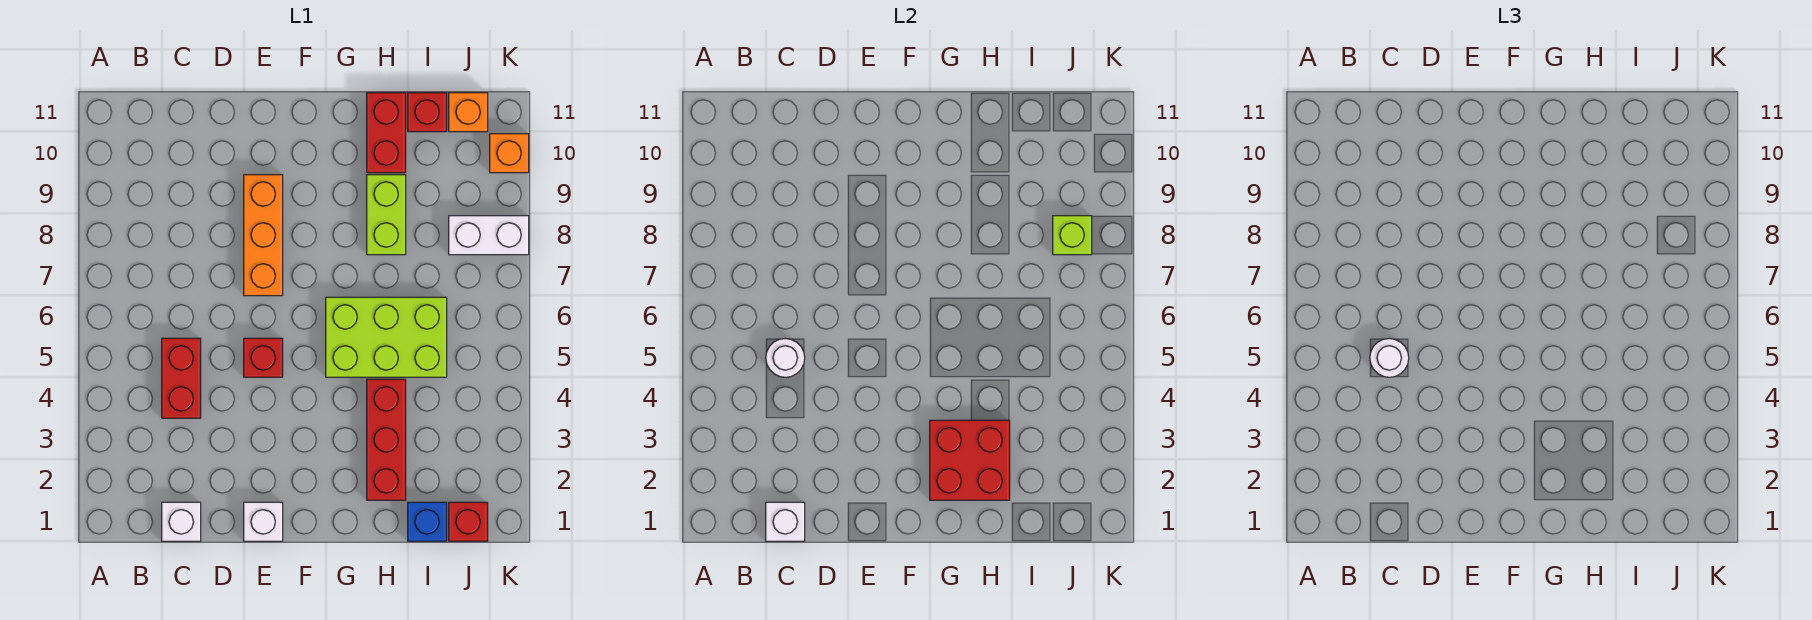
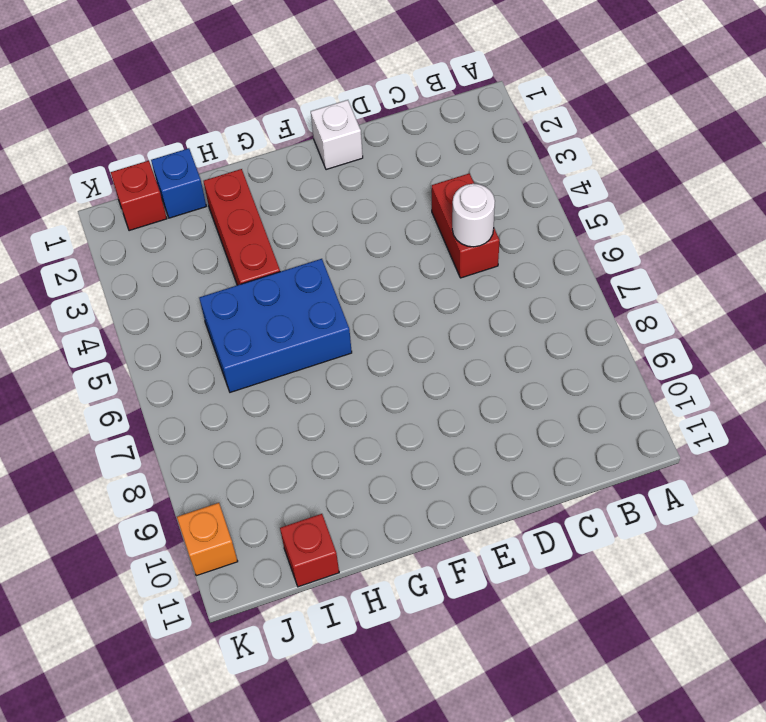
blue 2x3 brick [199,259,352,392] -> lime 2x3 brick [326,297,447,377]
none -> white 1x1 brick [162,502,201,541]
none -> red 1x1 brick [244,338,283,377]
none -> orange 1x3 brick [244,175,283,296]

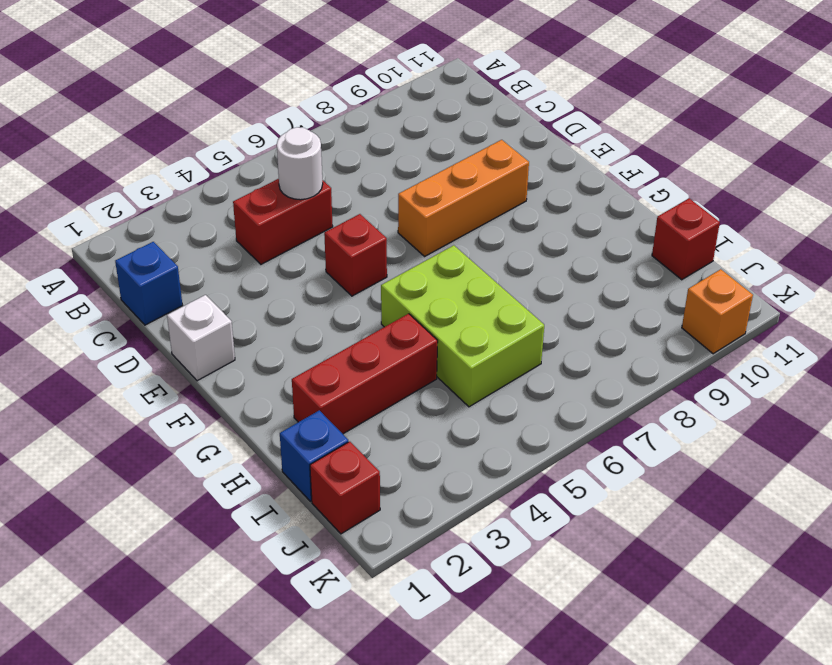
blue 1x1 brick [115,242,183,325] -> white 1x1 brick [162,502,201,541]
none -> lime 1x2 brick [367,175,406,255]
none -> red 1x2 brick [367,93,406,173]
none -> white 1x2 brick [449,216,529,255]

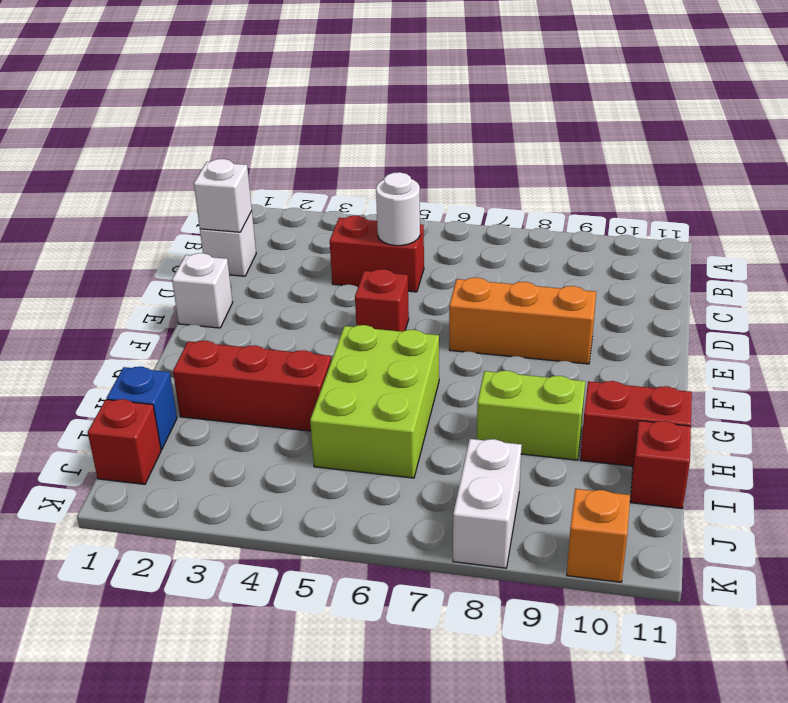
none -> orange 1x1 brick [449,93,488,132]
none -> red 2x2 brick [930,420,1010,500]
none -> lime 1x1 brick [1053,216,1092,255]

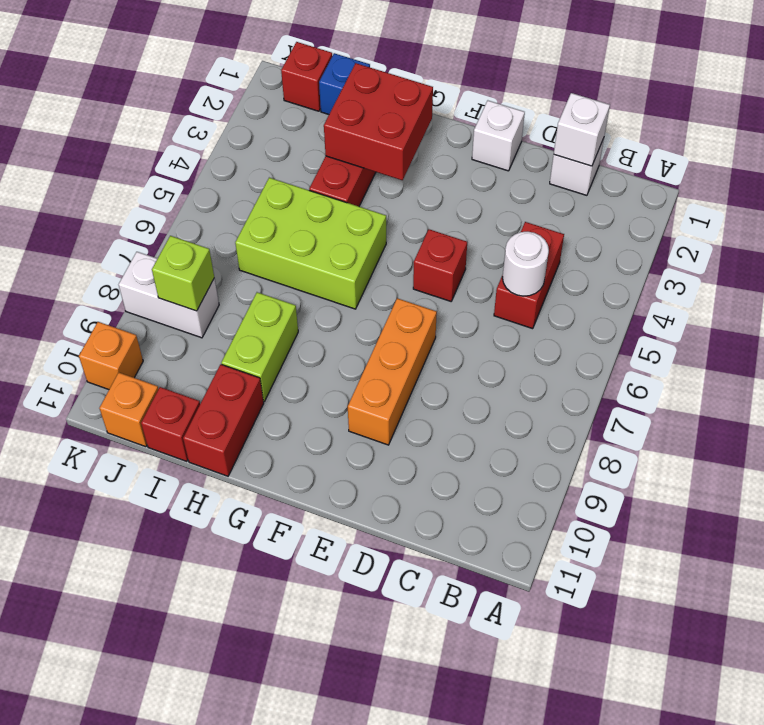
none -> white 1x1 round brick [1370,339,1409,377]

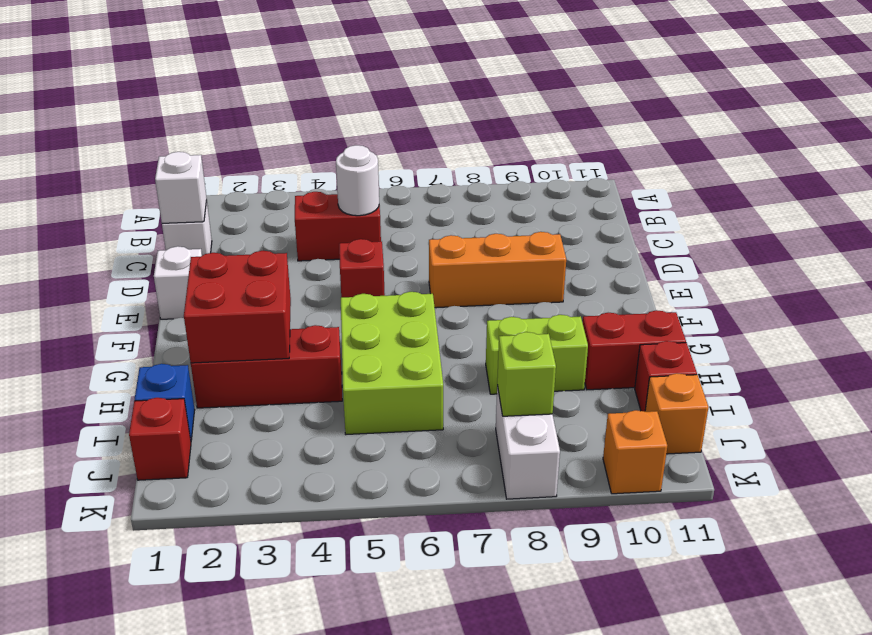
none -> white 1x1 round brick [1370,339,1409,377]

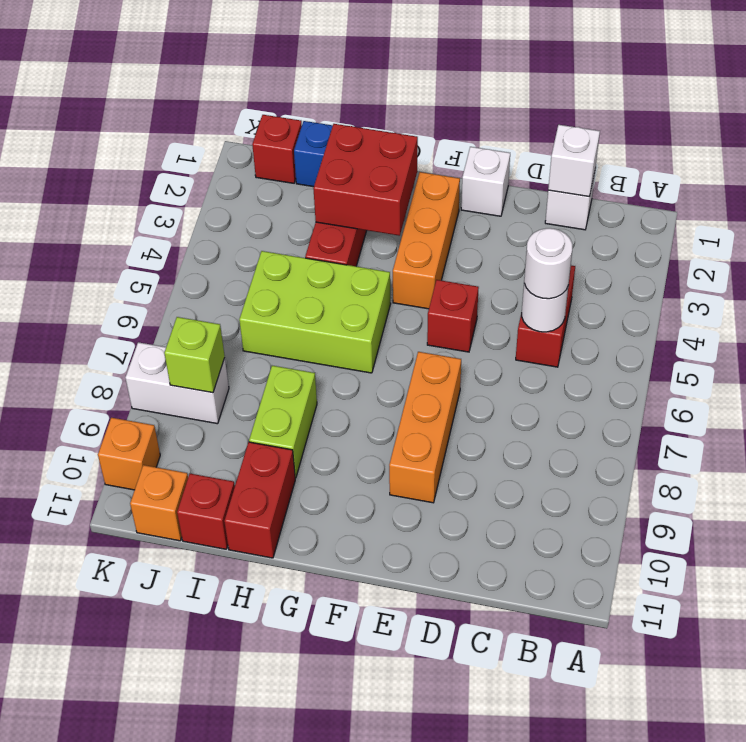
orange 1x3 brick [393,172,460,309] -> none

